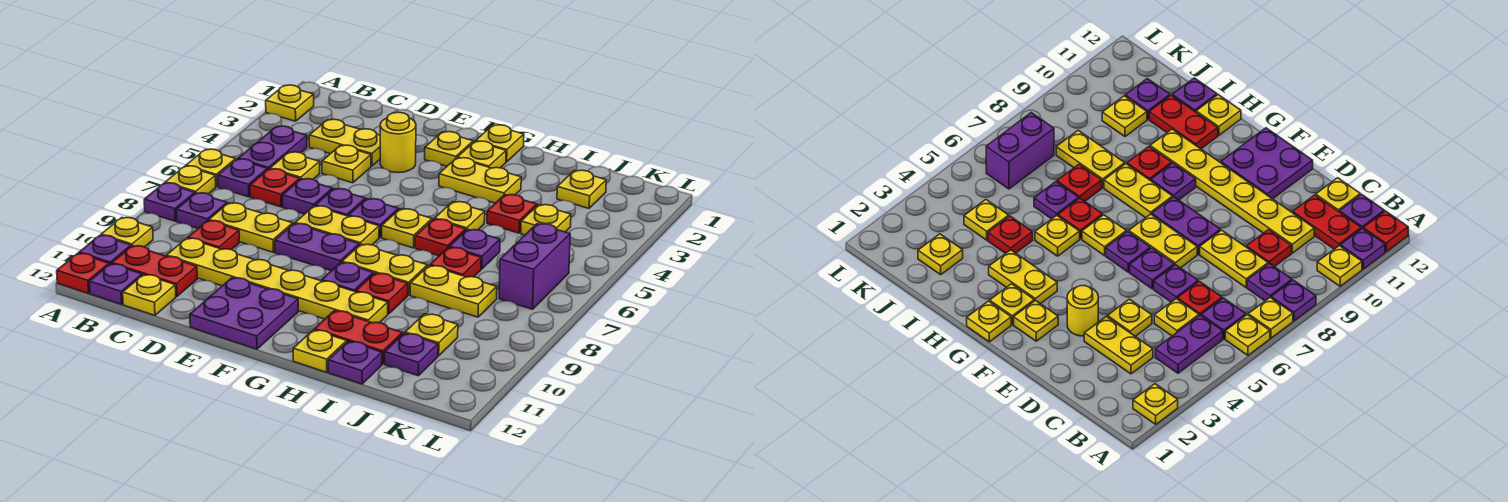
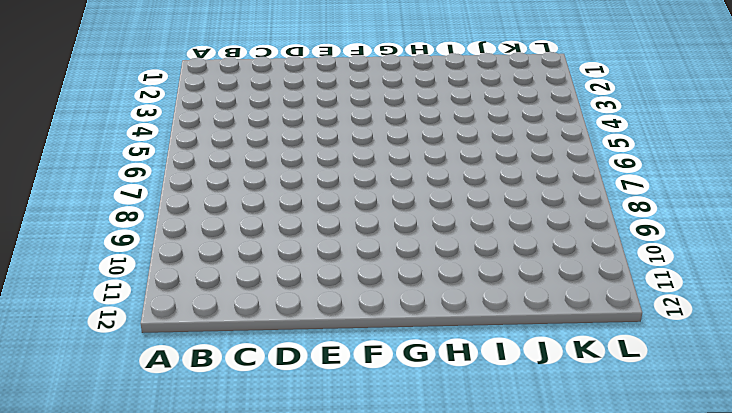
none -> yellow 1x1 plate [266,85,314,121]
none -> yellow 1x1 plate [186,149,236,187]
none -> yellow 1x1 plate [165,166,216,194]
none -> purple 1x1 plate [144,183,195,221]

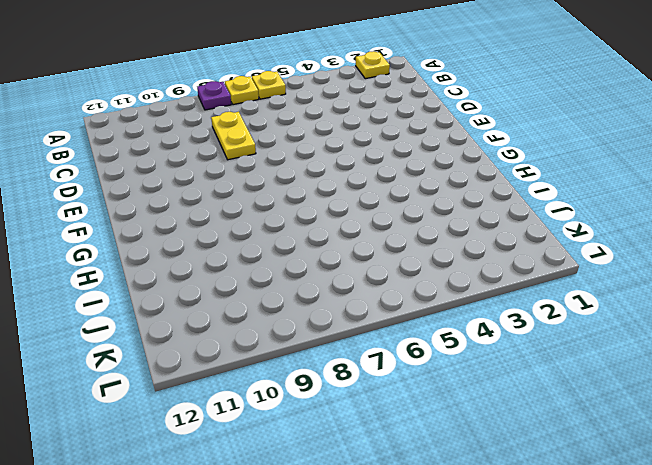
none -> yellow 1x1 plate [101,218,153,247]
none -> purple 1x1 plate [79,235,131,265]
none -> red 1x1 plate [57,253,109,293]
none -> purple 1x2 plate [238,126,307,169]

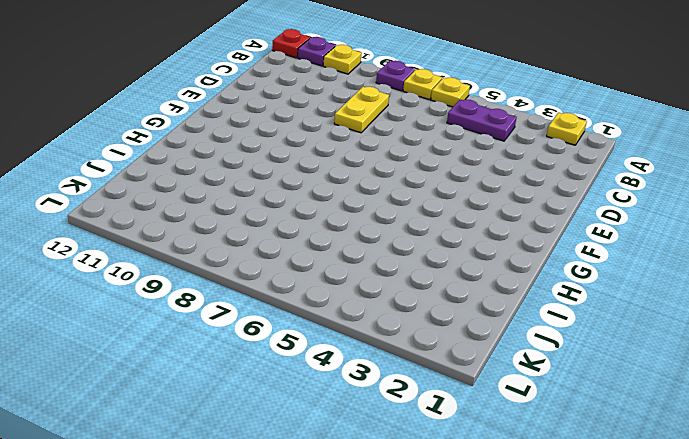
none -> purple 1x1 plate [218,159,268,197]
none -> purple 1x1 plate [176,193,227,228]
none -> red 1x2 plate [112,246,197,297]
none -> purple 1x1 plate [90,264,142,304]

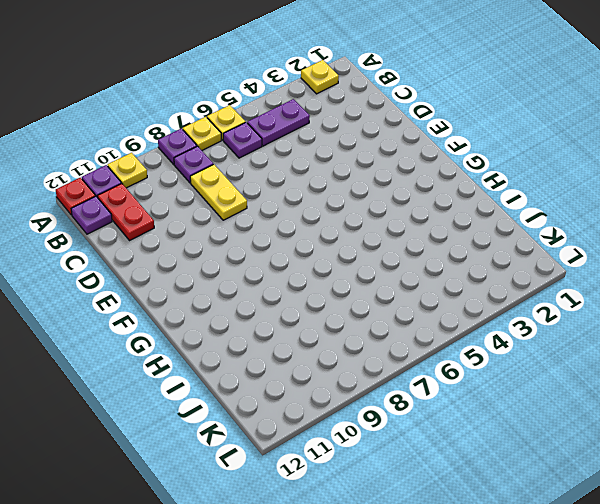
none -> yellow 1x2 plate [309,119,380,166]
none -> yellow 1x1 plate [270,152,320,179]
none -> red 1x1 plate [250,169,300,207]
none -> red 1x1 plate [188,221,239,250]

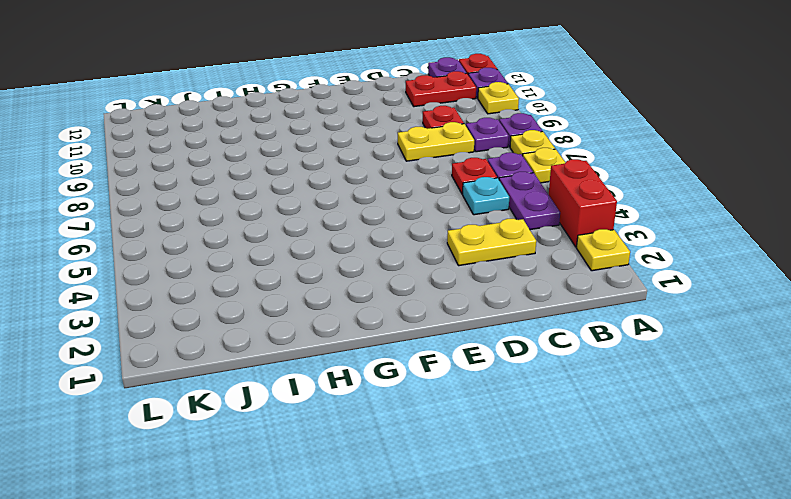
red 1x2 brick [548,159,617,247] -> none
cyan 1x1 plate [463,177,509,215] -> yellow 1x1 plate [270,152,320,179]
none -> yellow 1x6 plate [166,238,388,323]
none -> yellow 1x1 plate [123,275,176,315]
none -> yellow 1x1 plate [322,145,371,183]
none -> purple 1x1 plate [283,179,333,214]

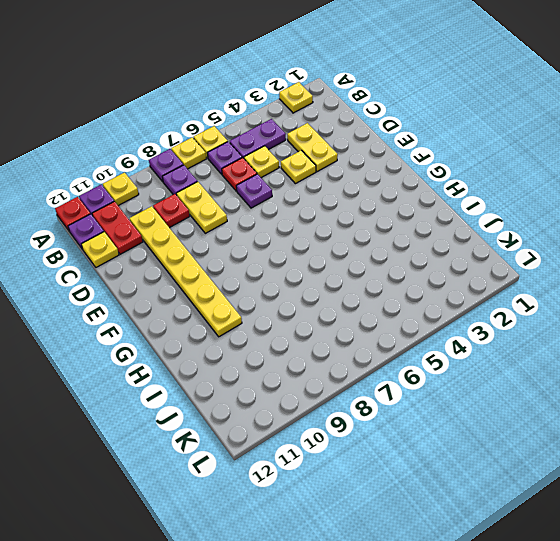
none -> yellow 1x1 round brick [380,112,416,173]
none -> purple 1x1 plate [315,189,365,216]
none -> yellow 1x2 plate [295,206,379,245]
none -> purple 1x2 plate [275,223,359,271]

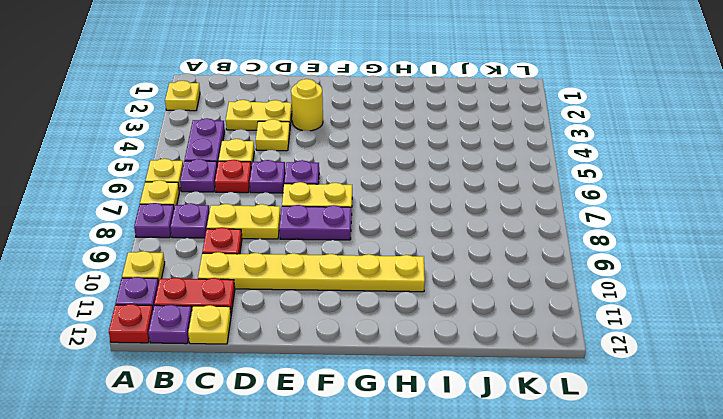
none -> purple 2x2 plate [190,278,298,349]
none -> yellow 1x1 plate [425,132,473,166]
none -> purple 1x1 plate [348,199,399,238]
none -> yellow 1x1 plate [476,125,524,162]

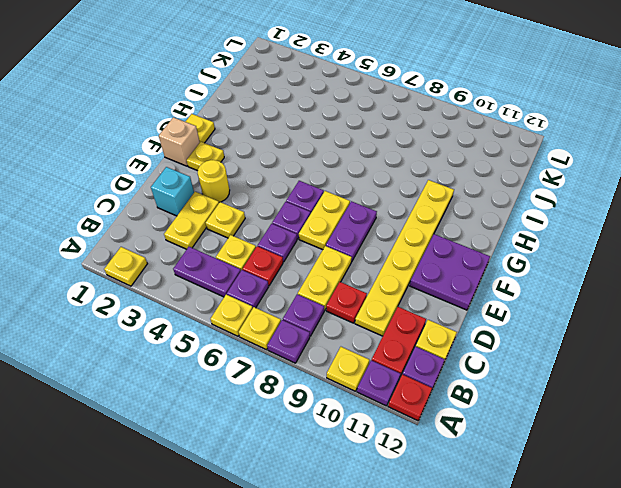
cyan 1x1 brick [151,167,194,216] -> none
tan 1x1 brick [159,117,200,166] -> none
none -> yellow 1x1 plate [458,141,506,168]
none -> yellow 1x2 plate [439,158,521,203]
none -> yellow 1x1 plate [382,209,432,248]
none -> yellow 1x2 plate [342,244,427,295]

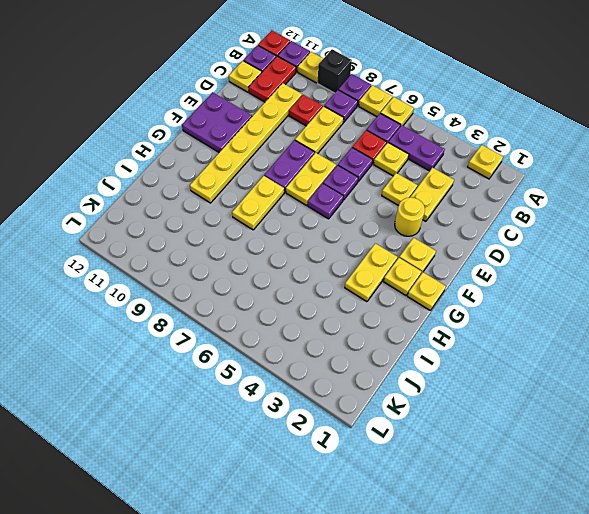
black 1x1 brick [318,49,352,93] -> none
none -> yellow 1x1 plate [382,209,432,248]
none -> purple 1x1 plate [322,262,373,292]
none -> yellow 1x1 plate [435,202,485,230]
none -> red 1x1 plate [415,219,466,256]

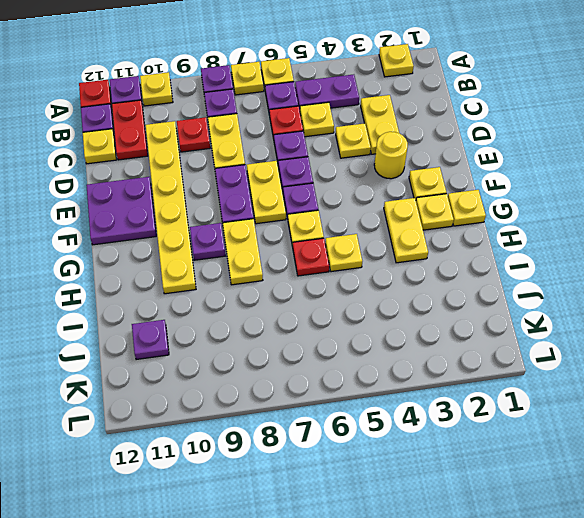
none -> red 1x1 plate [356,273,408,314]
none -> red 1x2 plate [314,311,403,364]
none -> yellow 1x1 plate [293,330,347,372]
none -> red 1x1 plate [487,195,537,233]

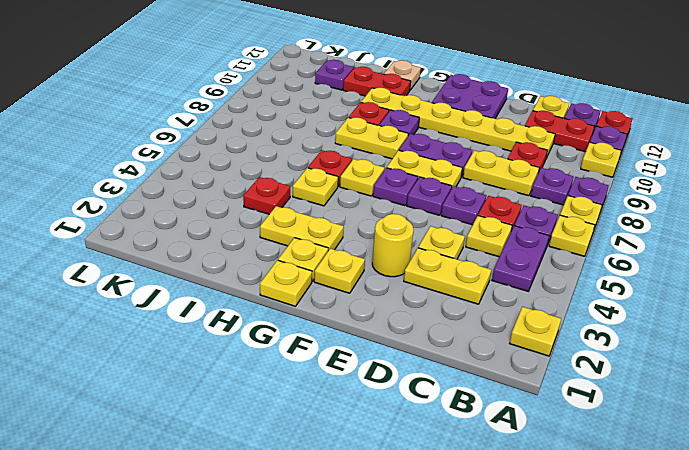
tan 1x1 plate [384,60,421,90] -> yellow 1x1 plate [293,330,347,372]
none -> purple 1x1 plate [449,229,500,269]
none -> red 1x1 plate [430,247,481,277]
none -> yellow 1x2 plate [410,265,497,317]
none -> purple 1x1 plate [328,341,382,384]

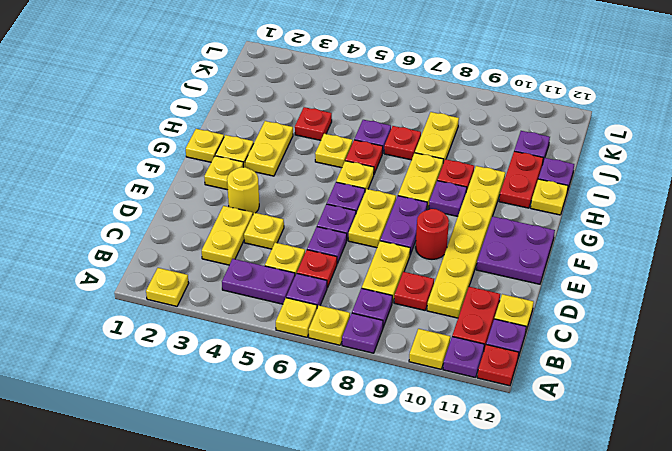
red 1x1 round brick [415,209,449,259] -> none
none -> yellow 1x1 plate [557,170,606,208]
none -> yellow 1x1 plate [521,205,571,235]
none -> yellow 1x1 plate [405,314,458,356]
none -> purple 1x2 brick [499,224,570,309]

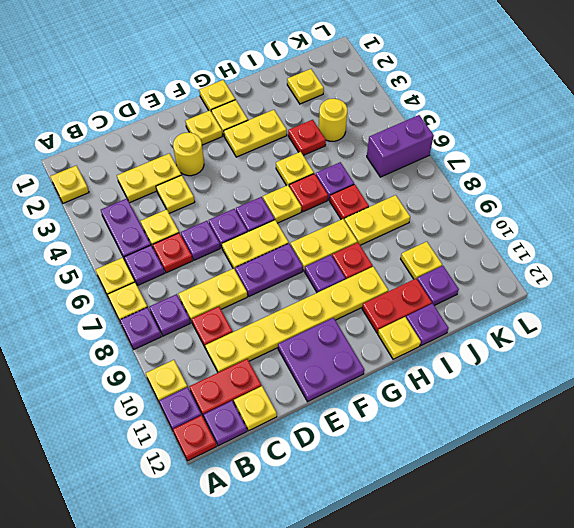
yellow 1x1 round brick [319,99,347,141] -> yellow 1x1 plate [521,205,571,235]
purple 1x2 brick [367,115,434,177] -> purple 1x2 brick turned to [499,224,570,309]

